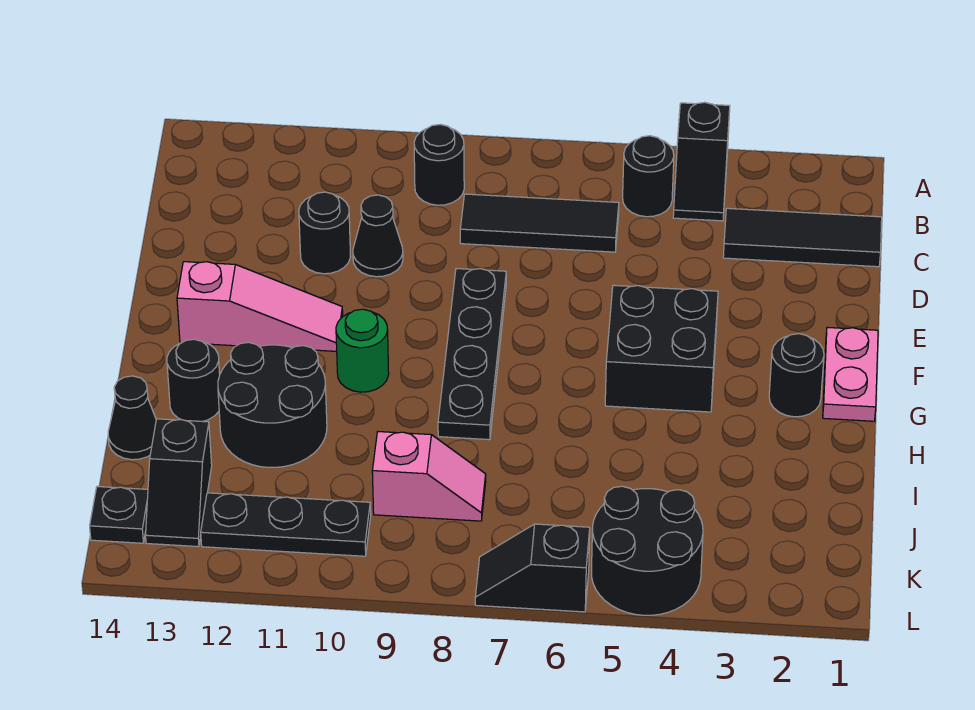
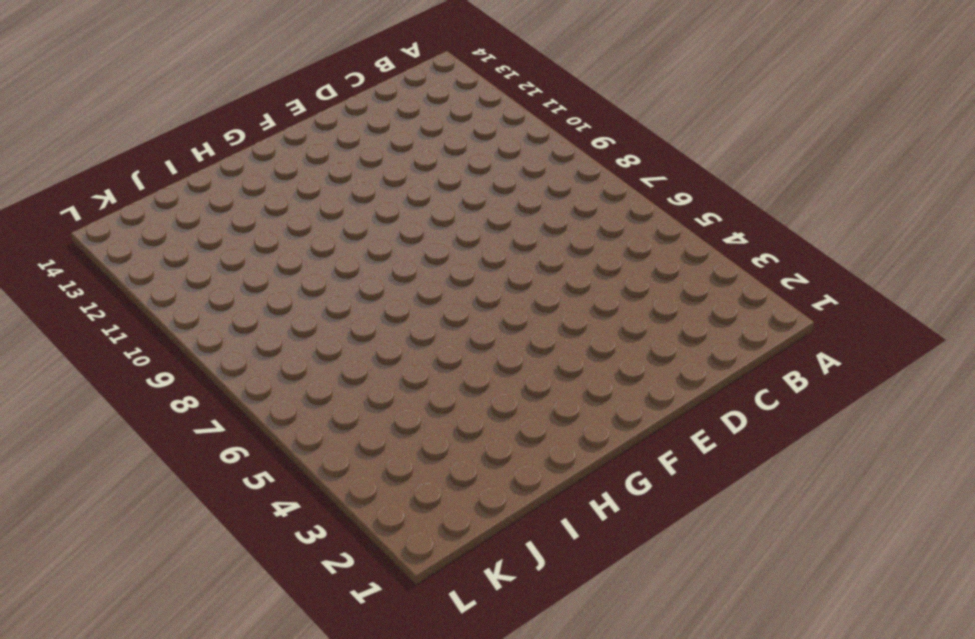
none -> black 1x2 slope [673,102,730,221]
none -> black 1x1 round brick [623,136,674,217]
none -> black 1x1 round brick [414,124,464,205]

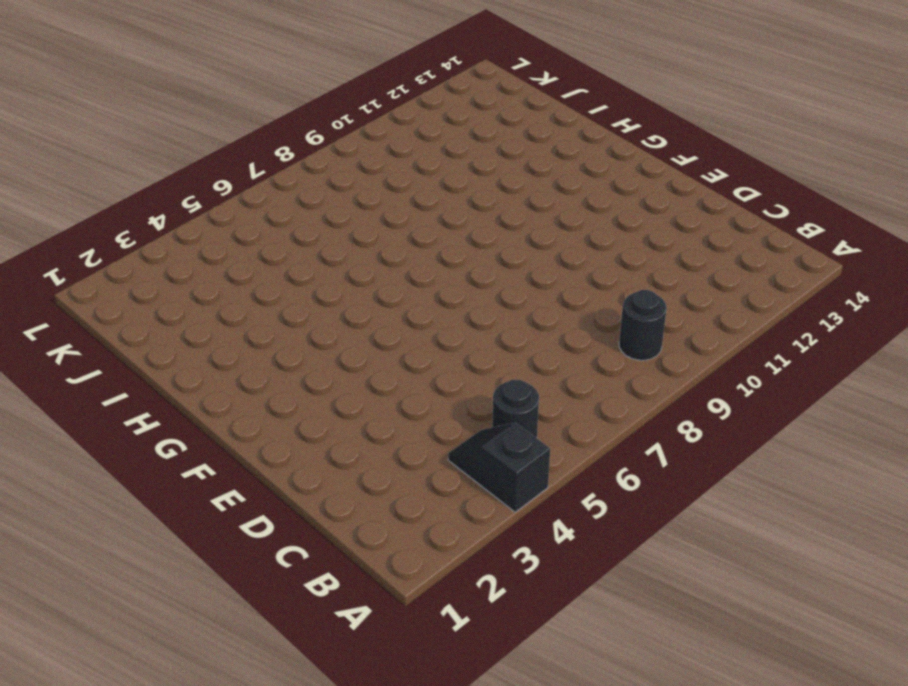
none -> black 1x3 tile [723,208,882,267]
none -> black 1x3 tile [460,194,619,252]
none -> black 1x1 cone [353,195,403,277]

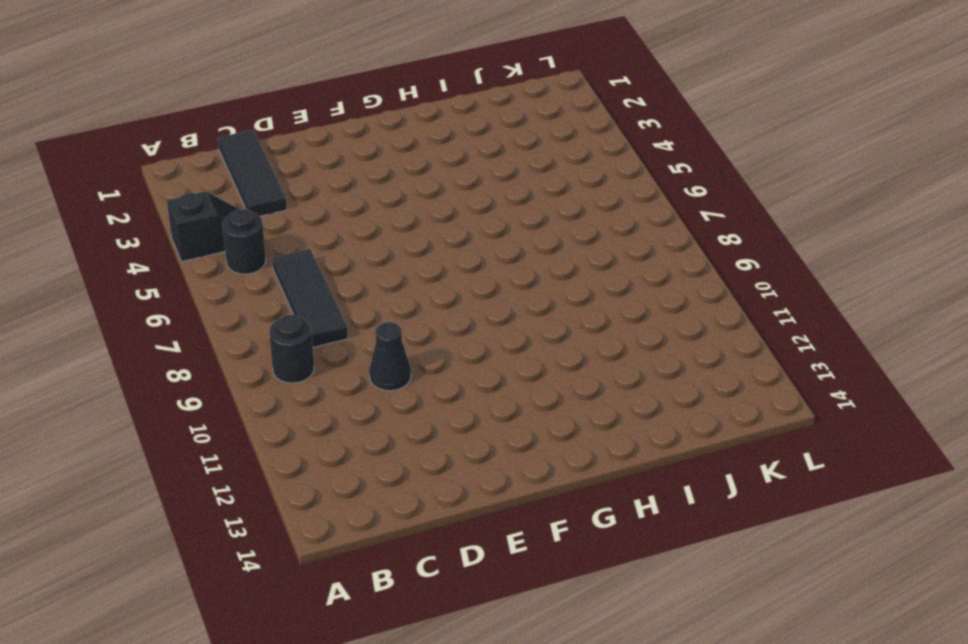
none -> black 1x1 round brick [299,192,350,274]
none -> black 1x4 plate [438,268,506,440]
none -> pink 1x2 plate [823,327,878,421]

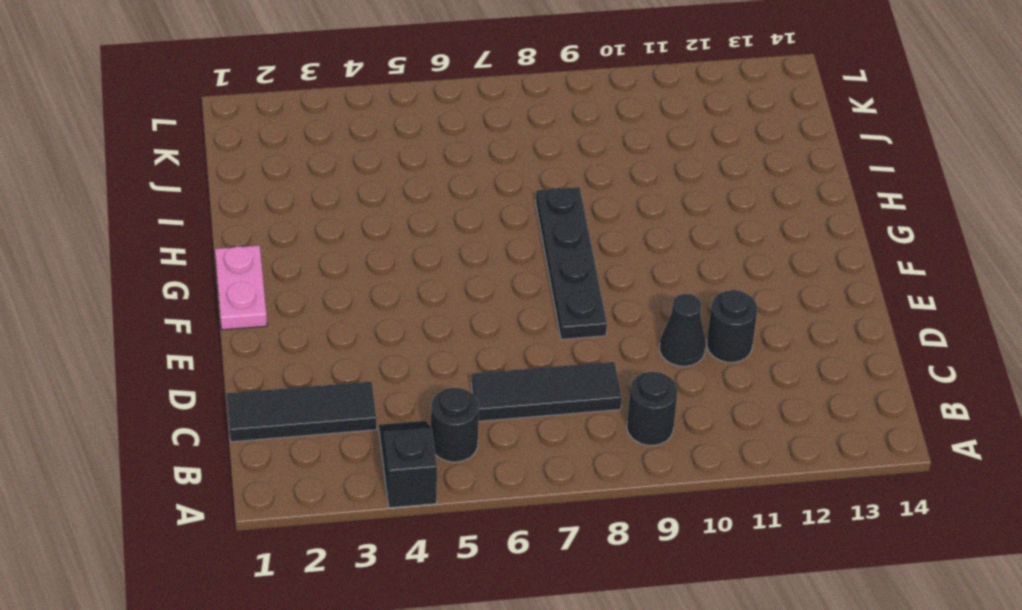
none -> black 2x2 brick [605,285,718,412]
none -> pink 1x3 slope [177,262,343,351]
none -> black 1x1 round brick [769,334,824,417]

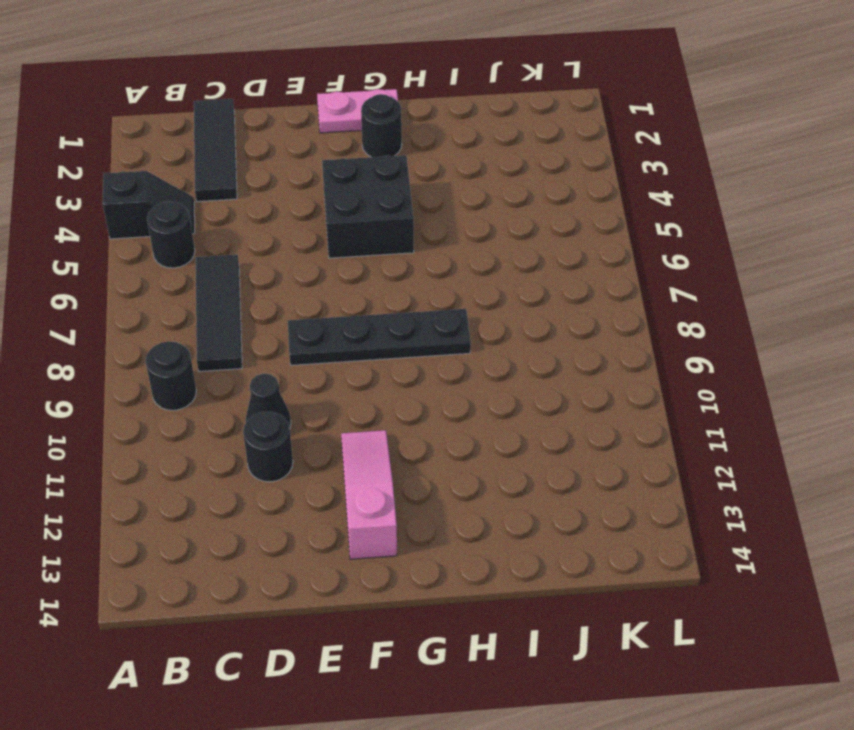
none -> green 1x1 round brick [336,309,389,392]
none -> black 2x2 round brick [218,342,327,467]
none -> black 1x1 round brick [167,339,220,421]

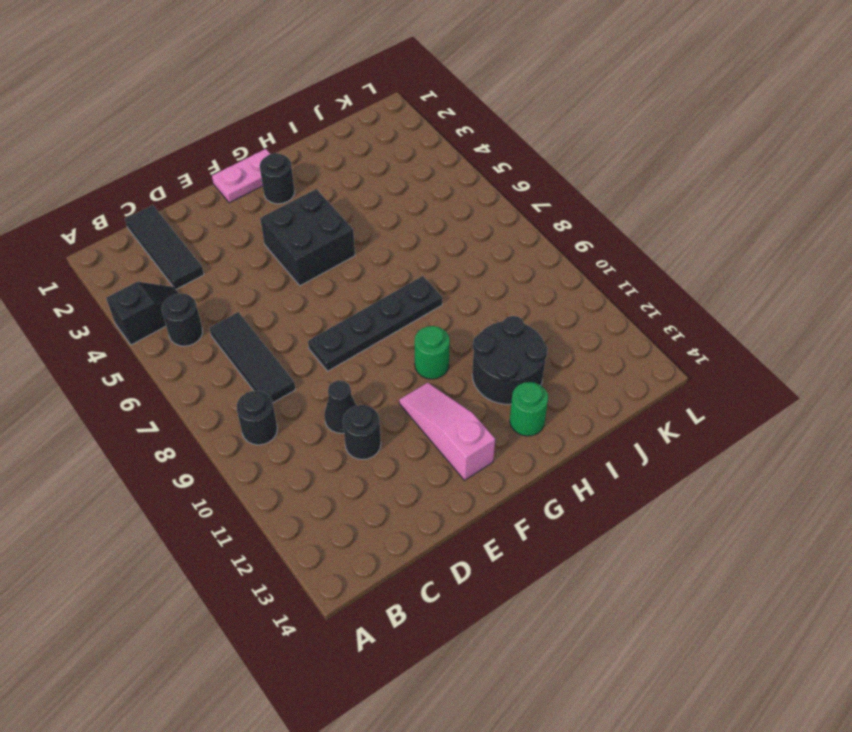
green 1x1 round brick [510,382,548,436] -> black 1x1 round brick [167,339,220,421]
none -> black 1x1 cone [108,376,156,460]
none -> pink 1x2 slope [372,432,486,521]
none -> black 1x2 slope [146,419,212,547]

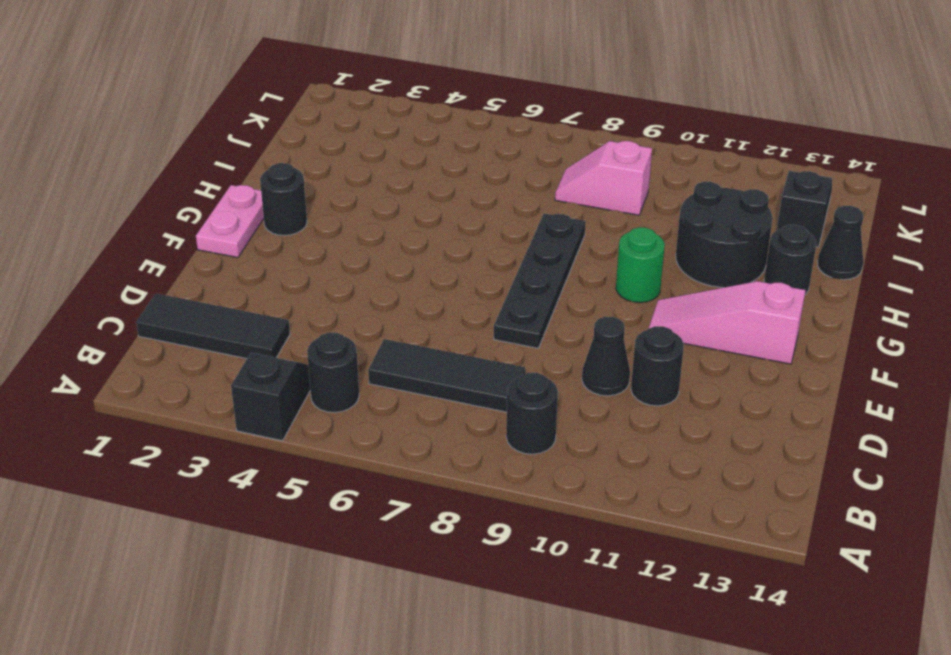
none -> black 2x2 brick [605,285,718,412]
none -> black 2x2 round brick [591,486,703,615]
none -> black 1x3 plate [201,493,371,556]

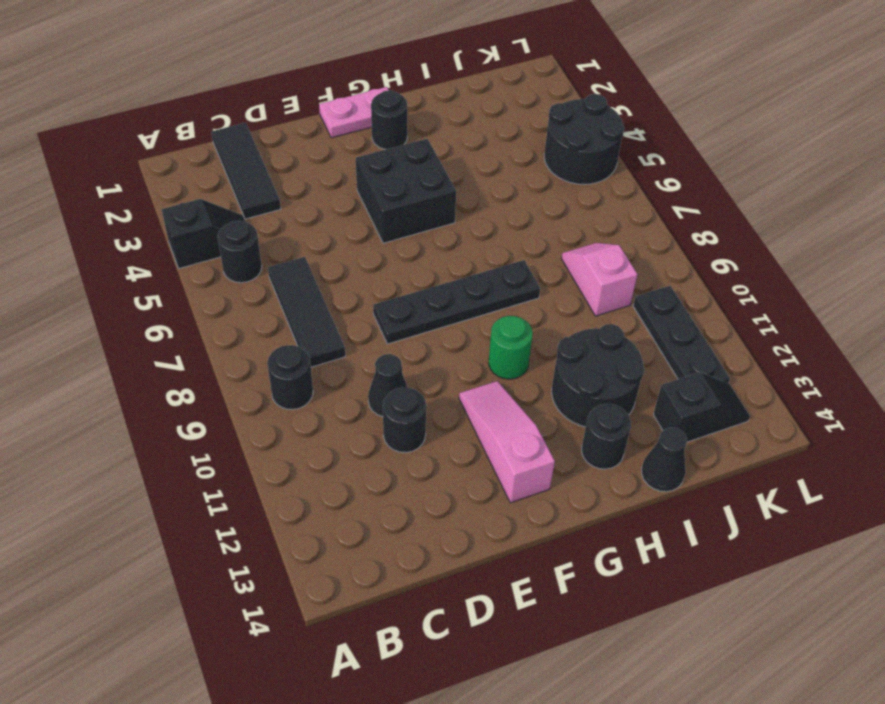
none -> black 1x1 plate [90,487,148,543]
none -> black 1x2 slope [475,524,590,612]

